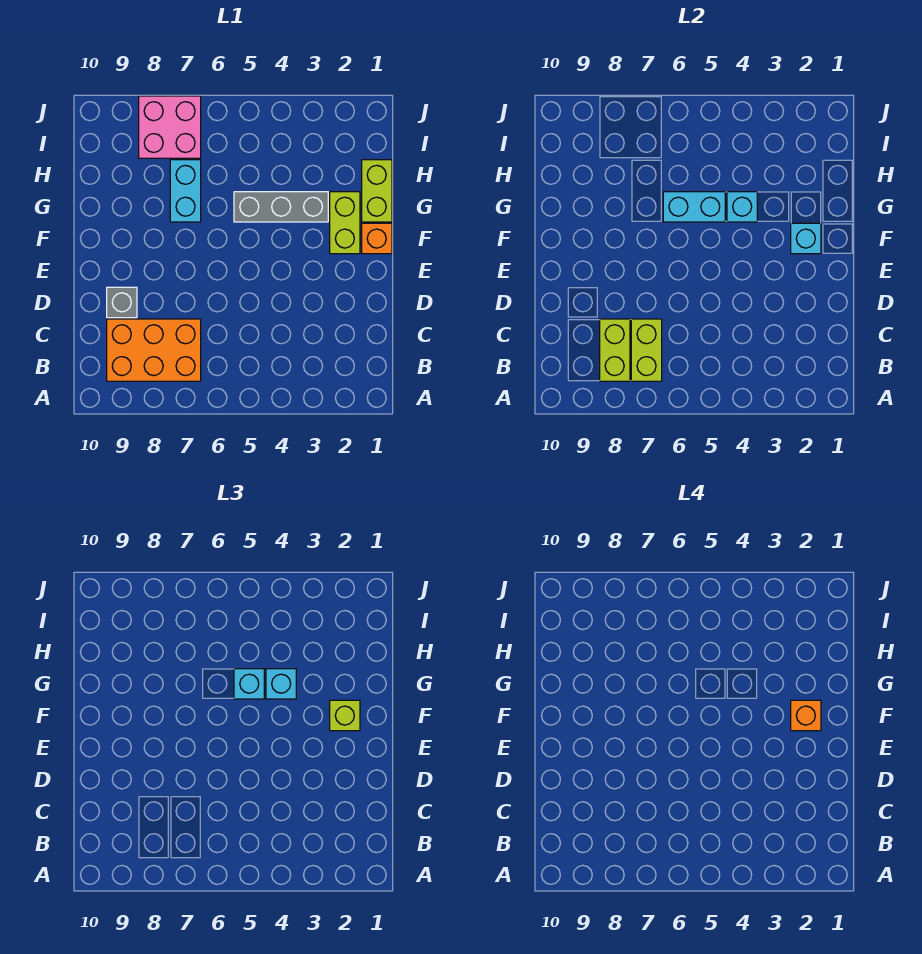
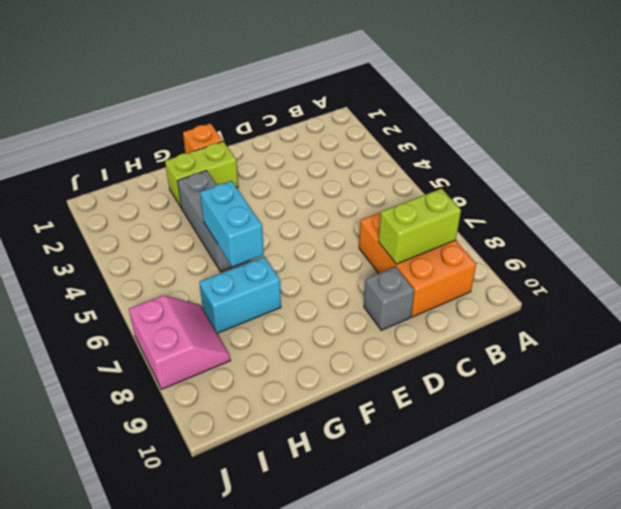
pink 2x2 slope [129,295,231,389] -> pink 2x2 brick [139,96,201,158]
none -> lime 1x2 brick [362,160,392,222]
none -> lime 1x2 brick [631,319,662,381]
none -> cyan 1x1 brick [791,223,821,254]

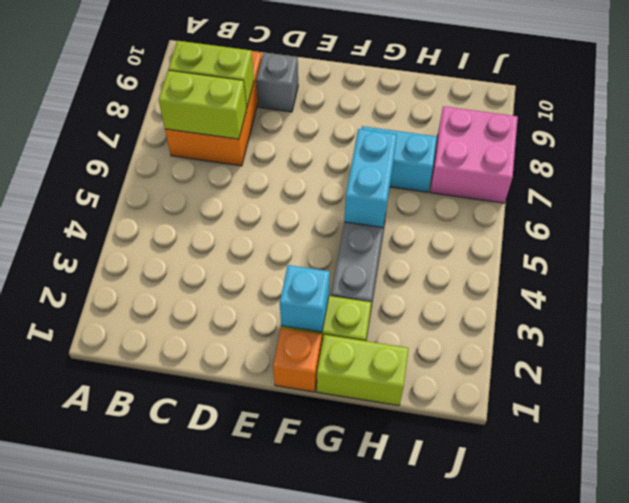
none -> cyan 1x1 brick [727,192,757,222]
none -> lime 1x1 brick [330,700,360,731]
none -> cyan 1x1 brick [266,669,296,699]

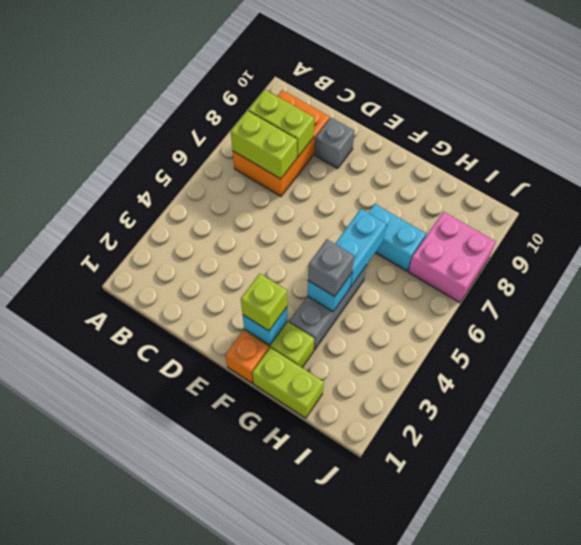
grey 1x1 brick [308,239,354,296] -> cyan 1x1 brick [266,669,296,699]
none -> cyan 1x1 brick [234,669,264,699]
none -> orange 1x1 brick [791,700,821,731]

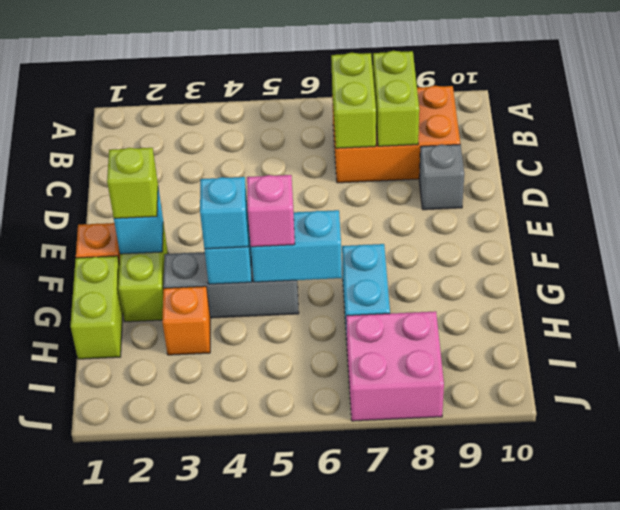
pink 1x1 brick [247,175,295,247] -> cyan 1x1 brick [234,669,264,699]
orange 1x1 brick [162,286,210,355] -> orange 1x1 brick moved to [791,700,821,731]

